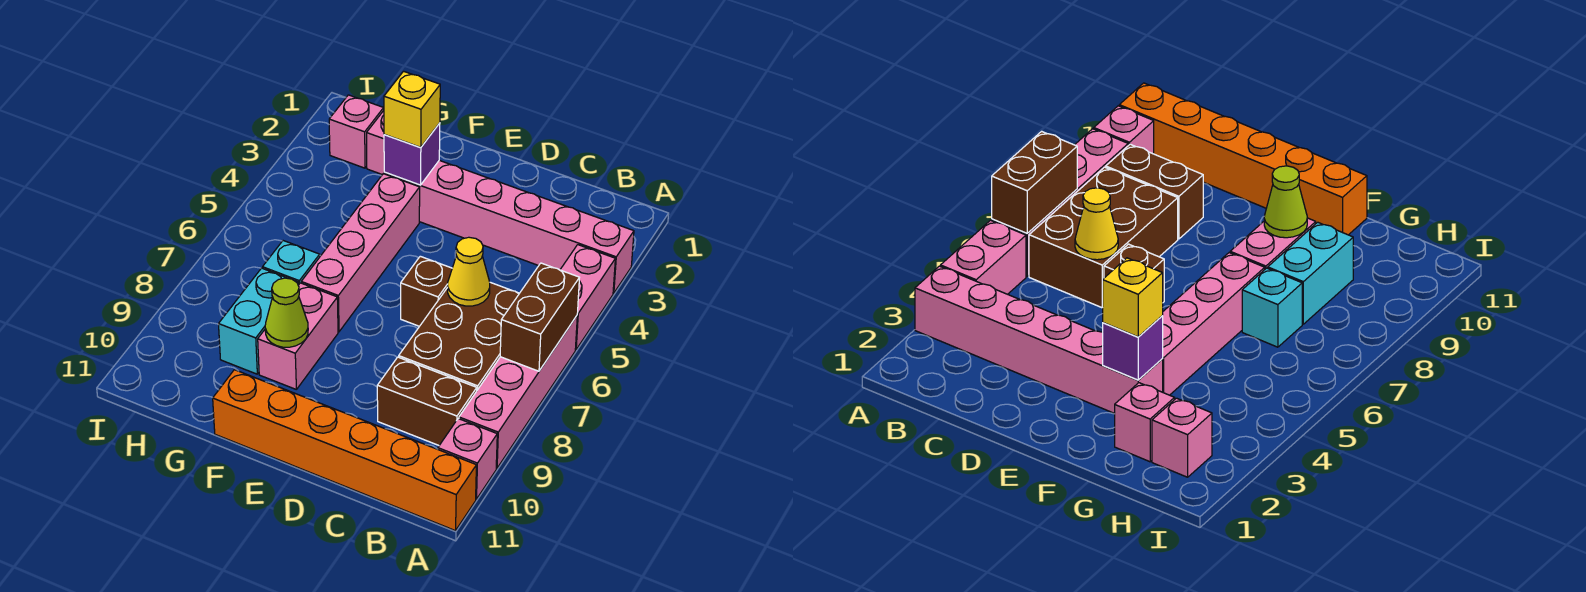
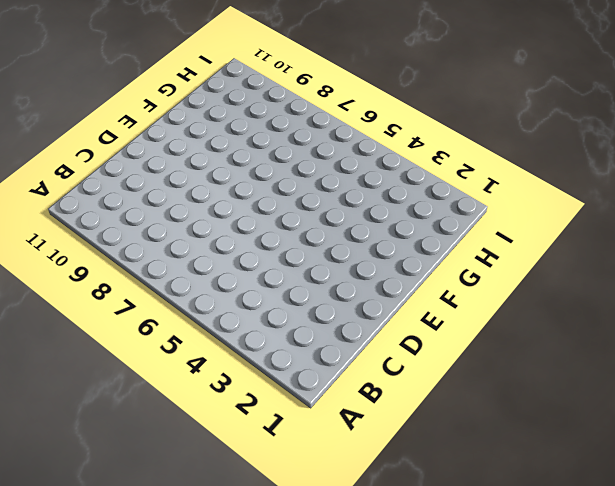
none -> pink 1x6 brick [384,160,634,293]
none -> pink 1x2 brick [560,245,615,350]
none -> pink 1x4 brick [459,316,577,468]

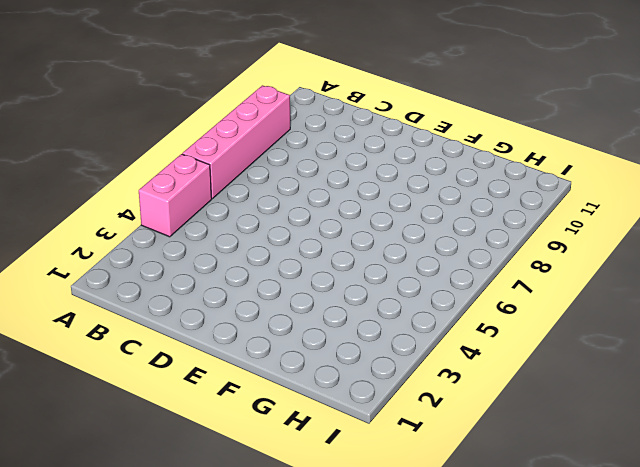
none -> pink 1x6 brick [384,160,634,293]
none -> pink 1x1 brick [438,419,497,499]
none -> orange 1x6 brick [213,370,476,531]

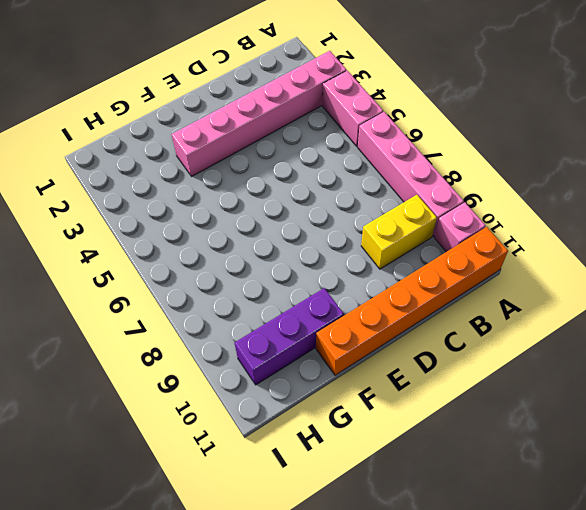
yellow 1x2 brick [361,195,437,269] -> brown 1x2 brick [377,357,477,445]
purple 1x3 brick [235,288,344,385] -> none
none -> brown 2x3 brick [399,282,519,390]
none -> brown 1x1 brick [401,256,452,326]
none -> pink 1x4 brick [301,174,420,332]

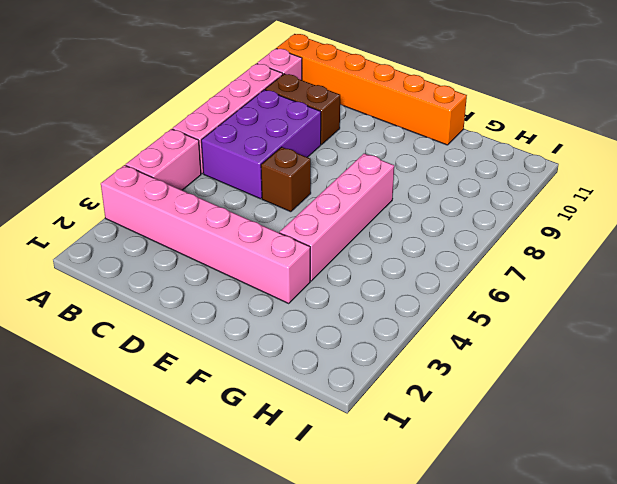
purple 2x3 brick [201,90,321,199] -> brown 2x3 brick [399,282,519,390]
none -> pink 1x2 brick [258,283,338,389]
none -> pink 1x1 brick [367,111,384,175]
none -> cyan 1x1 brick [263,241,320,285]

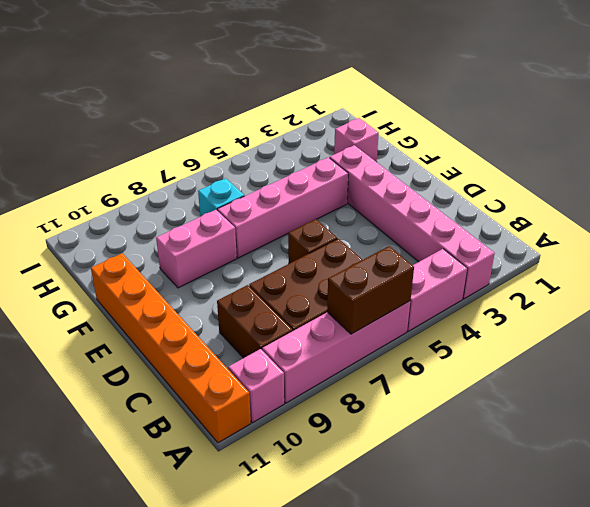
none -> cyan 1x2 brick [219,268,298,374]
none -> pink 1x1 brick [329,95,384,168]
none -> yellow 1x1 cone [448,237,490,306]

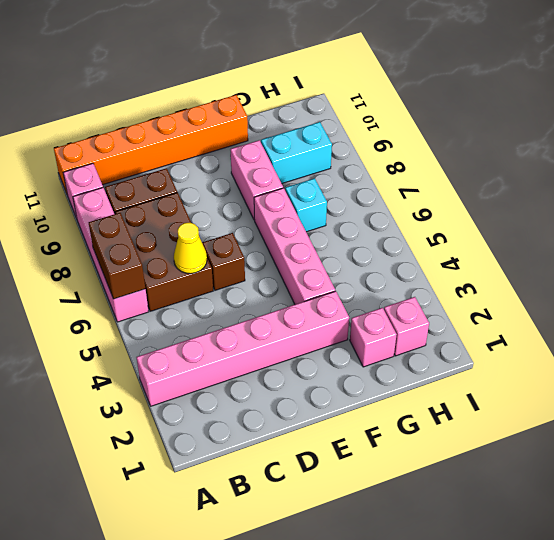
cyan 1x2 brick [261,122,332,183] -> cyan 1x2 brick turned to [219,268,298,374]
none -> pink 1x2 brick [560,245,615,350]
none -> purple 1x1 brick [384,123,440,185]
none -> lime 1x1 cone [265,278,308,347]

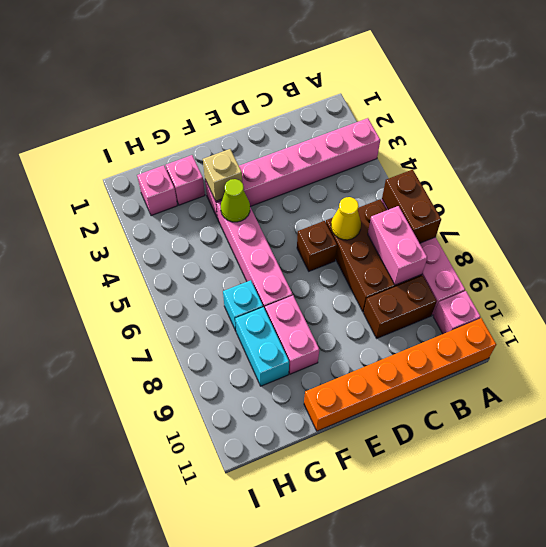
pink 1x2 brick [368,206,427,285] -> pink 1x2 brick moved to [560,245,615,350]
tan 1x1 brick [203,149,242,201] -> purple 1x1 brick [384,123,440,185]
lime 1x1 cone [221,179,250,222] -> lime 1x1 cone moved to [265,278,308,347]
none -> yellow 1x1 brick [384,71,440,148]

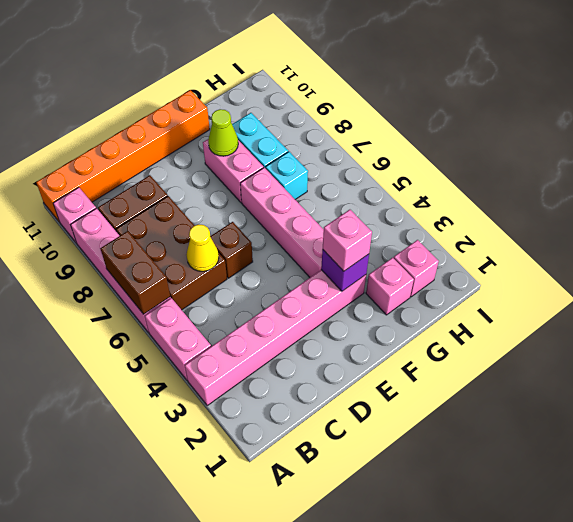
pink 1x1 brick [323,210,372,271] -> yellow 1x1 brick [384,71,440,148]

